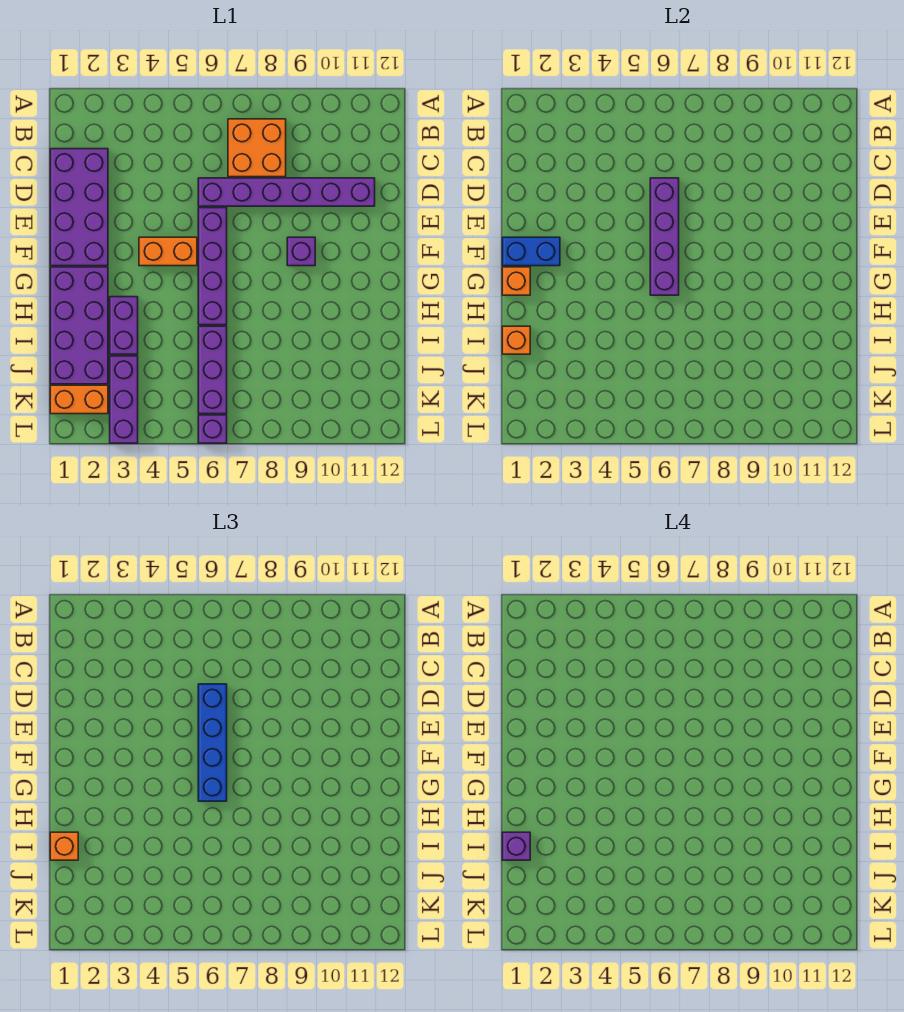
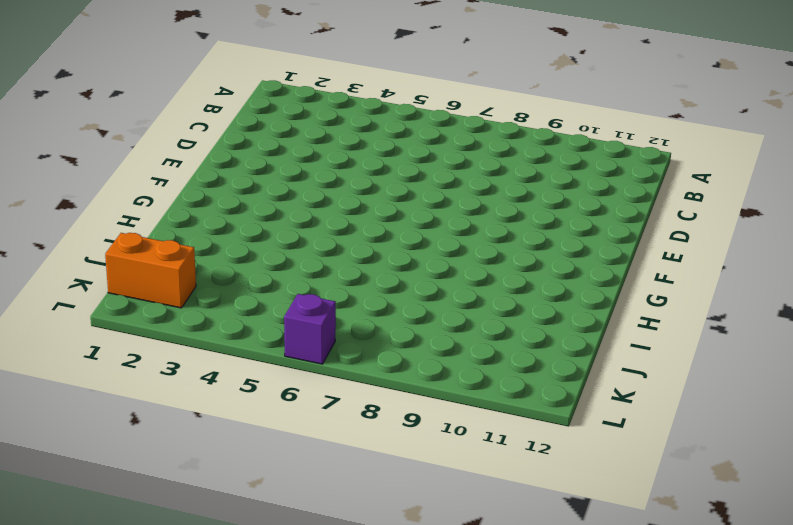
none -> orange 2x2 brick [228,119,286,177]
none -> purple 2x4 brick [50,149,108,266]
none -> purple 1x6 brick [198,178,375,206]

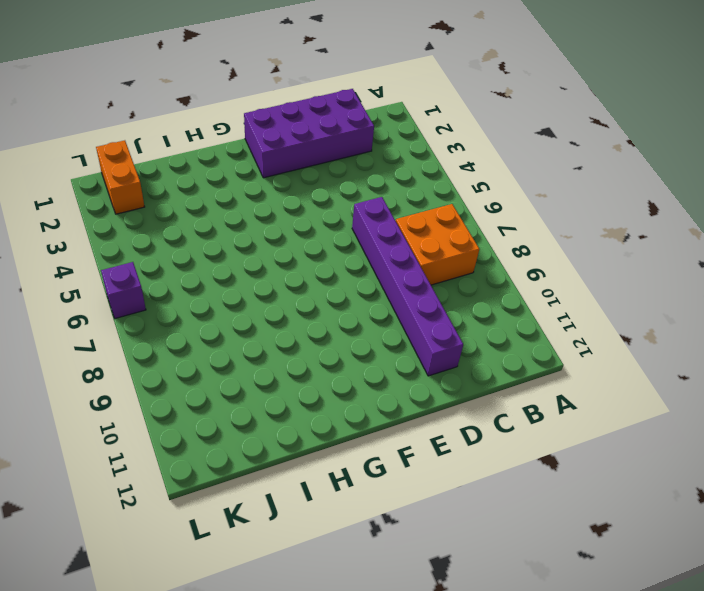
none -> purple 1x4 brick [198,208,227,325]
none -> orange 1x2 brick [139,237,197,266]
none -> purple 1x1 brick [287,237,315,266]

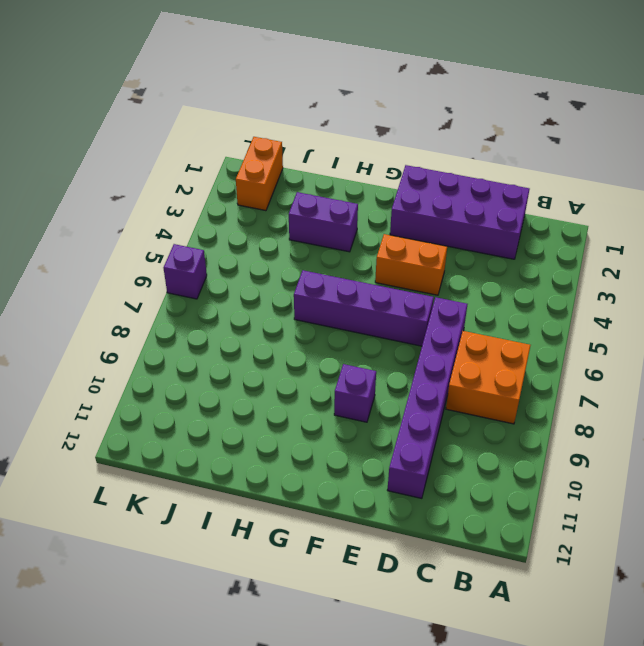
orange 1x2 brick [375,234,447,295] -> orange 1x2 brick turned to [139,237,197,266]
none -> purple 2x4 brick [50,267,108,384]
none -> purple 1x3 brick [198,326,227,414]
none -> purple 1x3 brick [110,356,138,443]

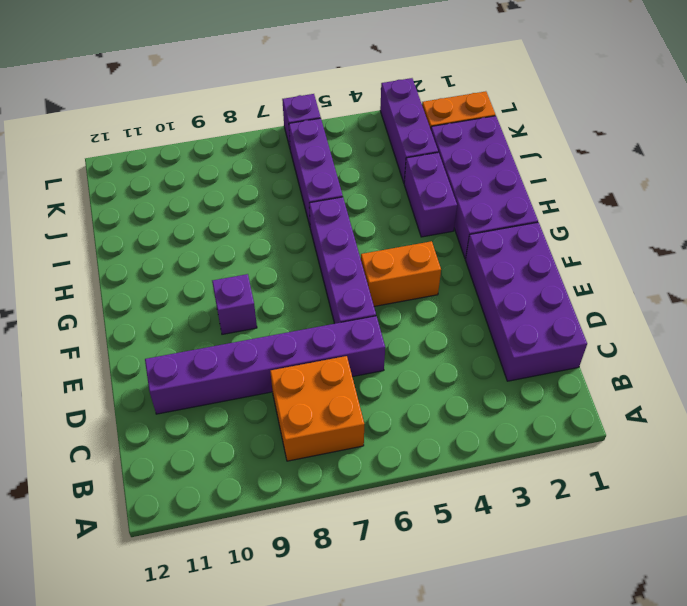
none -> purple 1x4 brick [650,178,679,295]
none -> blue 1x2 brick [502,237,560,266]
none -> orange 1x1 brick [502,267,530,295]

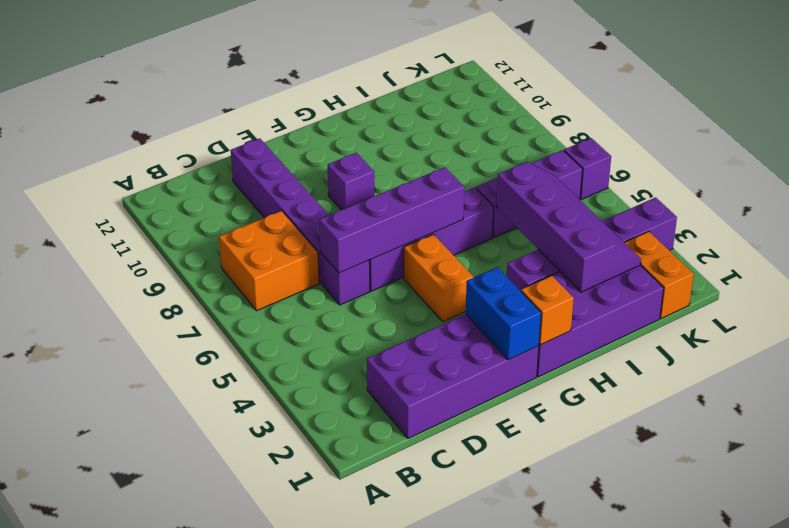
purple 2x4 slope [496,162,641,292] -> none
none -> orange 1x1 brick [502,326,530,354]
none -> blue 1x4 brick [198,684,227,801]
none -> orange 1x1 brick [50,832,78,860]

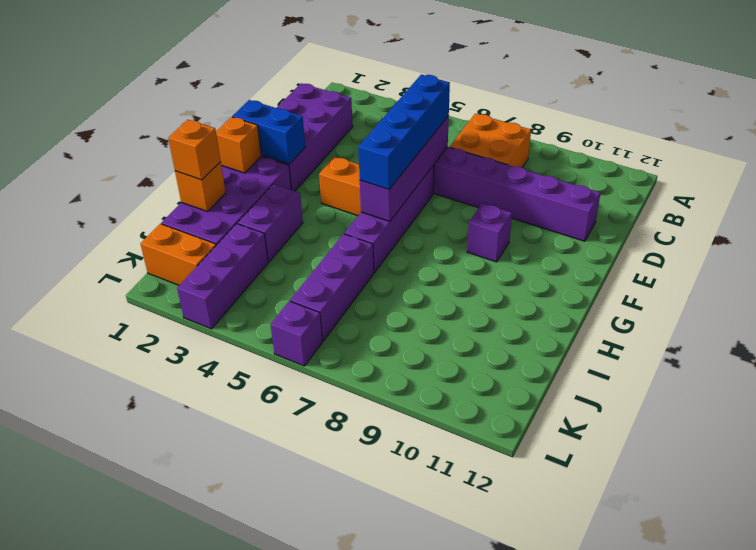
none -> purple 1x1 brick [502,832,530,860]

